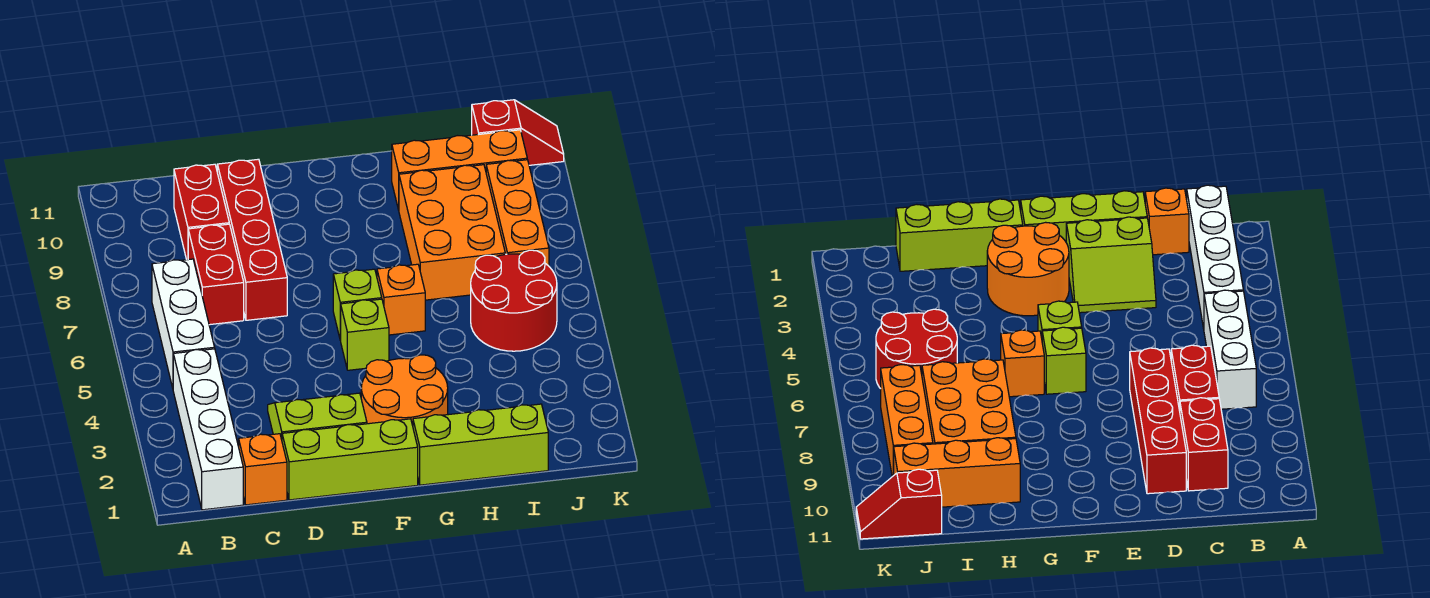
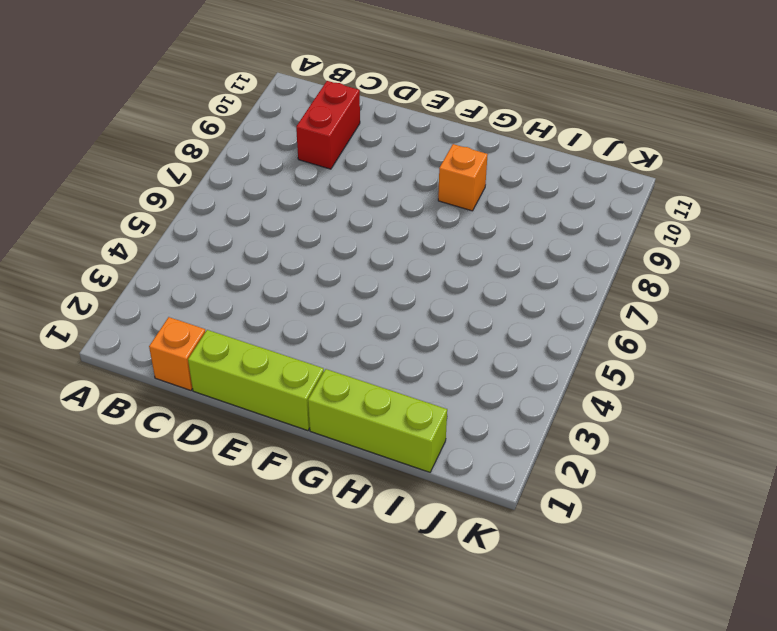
orange 1x1 brick [438,144,488,211] -> orange 1x1 brick moved to [377,264,425,335]
none -> white 1x4 brick [173,349,243,510]
none -> white 1x3 brick [152,259,215,388]
none -> red 1x2 brick [188,224,244,325]

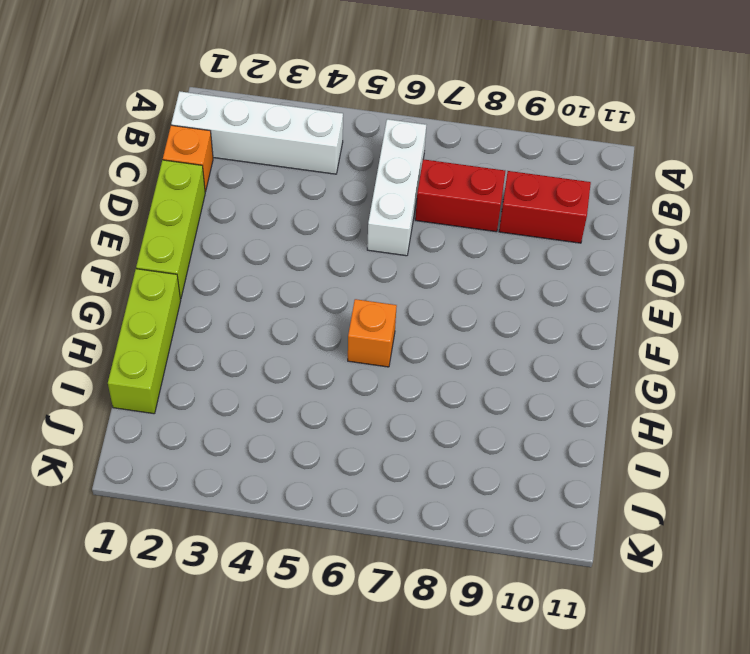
white 1x3 brick [367,119,426,256] -> white 1x3 brick turned to [152,259,215,388]
none -> lime 2x2 slope [268,393,367,439]
none -> red 1x4 brick [217,159,287,320]
none -> orange 2x2 round brick [361,355,448,426]

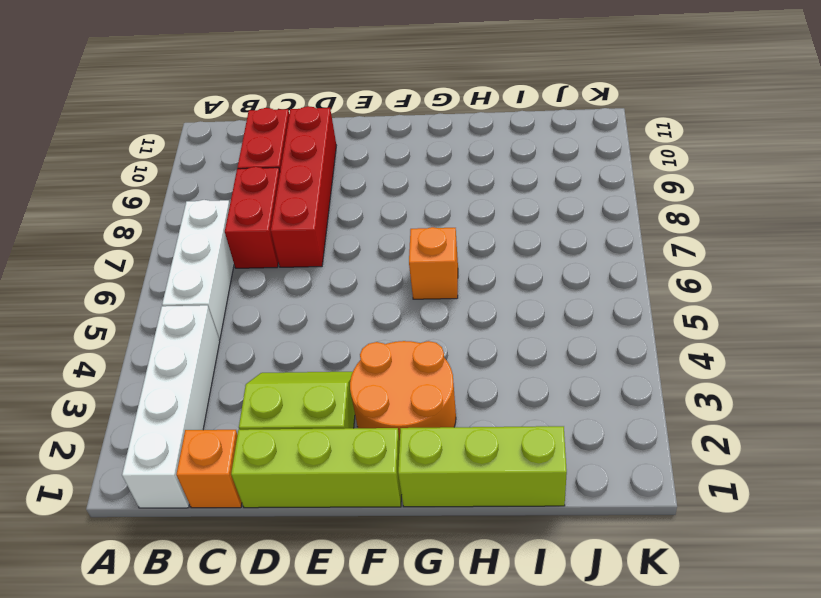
none -> lime 1x1 brick [340,299,389,370]
none -> lime 1x1 brick [333,269,382,340]
none -> orange 2x3 brick [399,165,505,300]

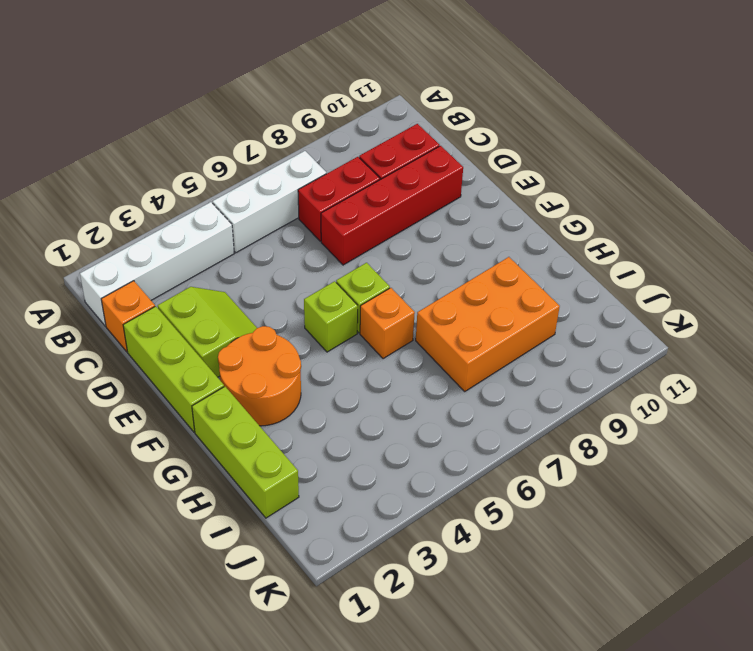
none -> orange 1x3 brick [392,130,527,210]
none -> red 2x2 round brick [471,250,557,351]
none -> orange 1x3 brick [486,160,549,266]

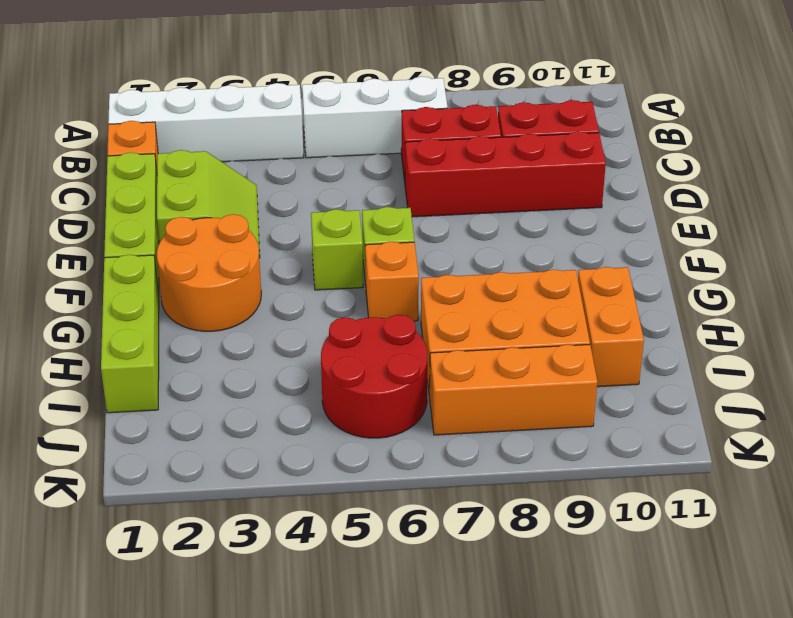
orange 1x2 brick [578,267,644,387] -> orange 1x3 brick [392,130,527,210]
none -> red 1x2 slope [472,100,564,165]

